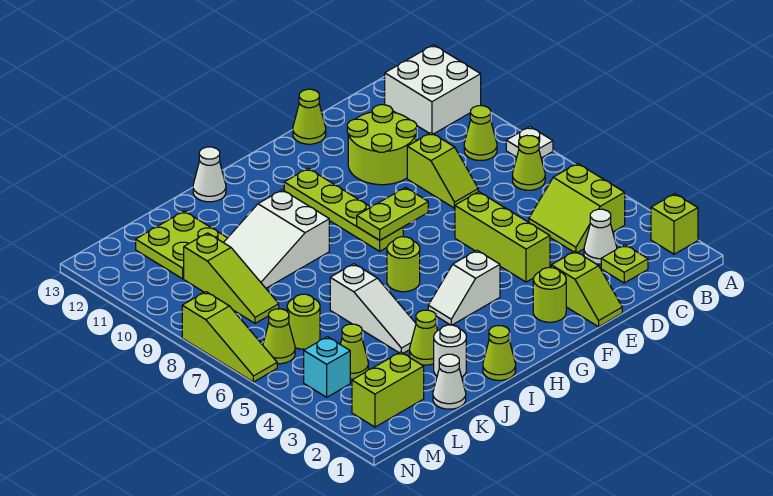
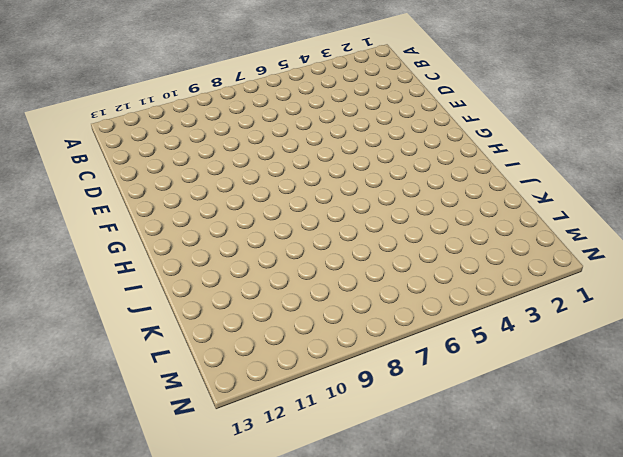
none -> lime 1x1 brick [651,194,698,254]
none -> white 1x1 plate [506,127,553,158]
none -> white 2x2 brick [385,45,481,134]
none -> lime 2x2 slope [529,163,625,253]

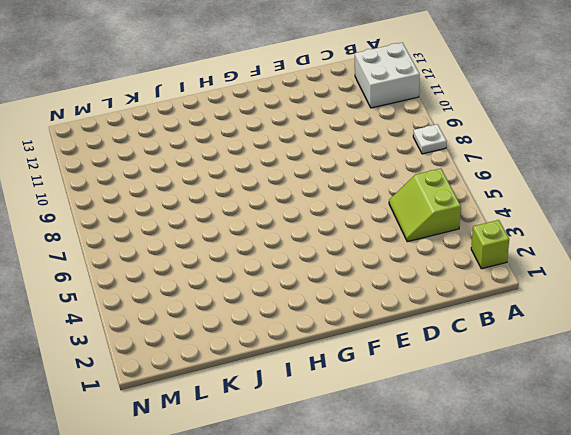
none -> lime 1x1 cone [513,135,545,190]
none -> lime 1x1 cone [464,106,497,160]
none -> lime 1x1 plate [601,245,648,283]
none -> white 1x1 cone [584,209,617,264]

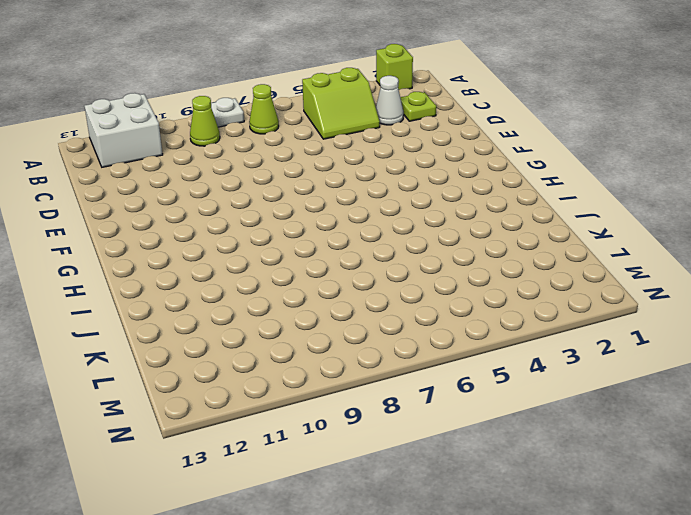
none -> lime 1x2 slope [407,133,478,208]
none -> lime 2x2 round brick [347,105,417,185]
none -> lime 1x2 slope [551,251,622,327]
none -> lime 1x3 brick [455,192,550,282]

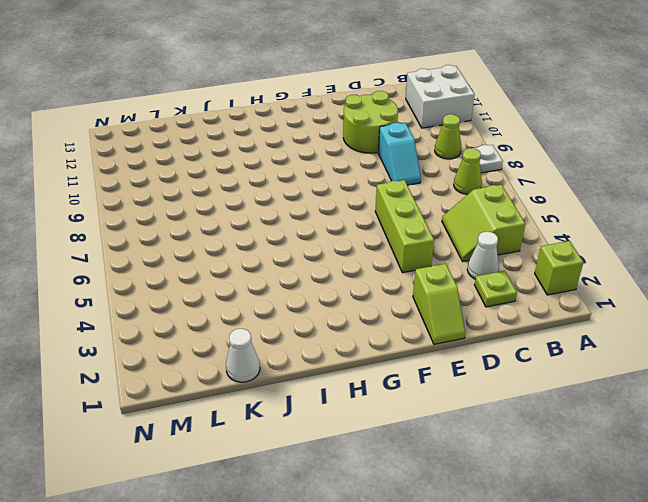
cyan 1x2 slope [378,123,421,185] -> lime 1x2 slope [407,133,478,208]
none -> lime 1x1 cone [293,89,326,144]
none -> lime 1x1 round brick [533,268,566,322]
none -> white 1x2 slope [428,250,500,325]
none -> lime 1x4 plate [284,169,403,251]

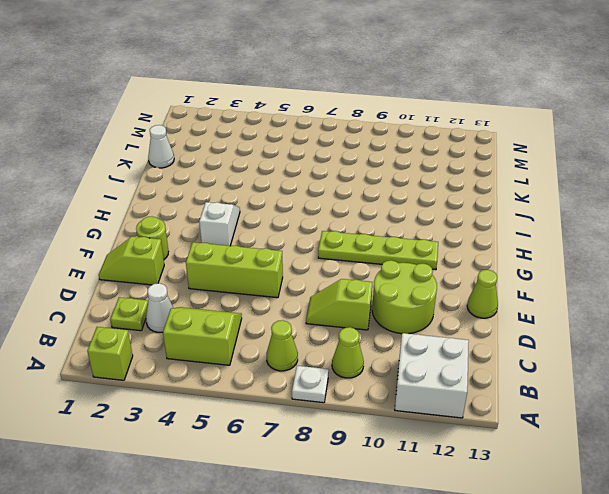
none -> lime 1x1 round brick [387,237,420,292]
none -> lime 1x1 cone [483,326,516,380]
none -> white 2x3 slope [224,190,329,288]
none -> white 1x1 cone [193,147,226,202]

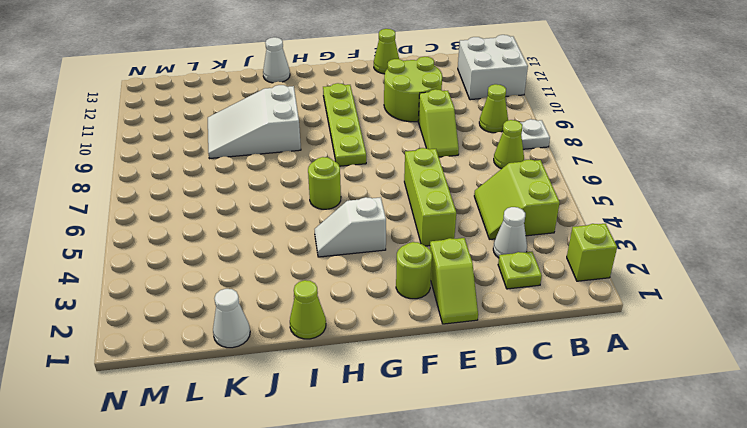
none -> white 1x1 round brick [434,325,466,377]
none -> lime 1x1 cone [410,310,438,365]
none -> white 1x3 slope [330,264,416,353]
none -> lime 2x2 plate [136,211,227,279]

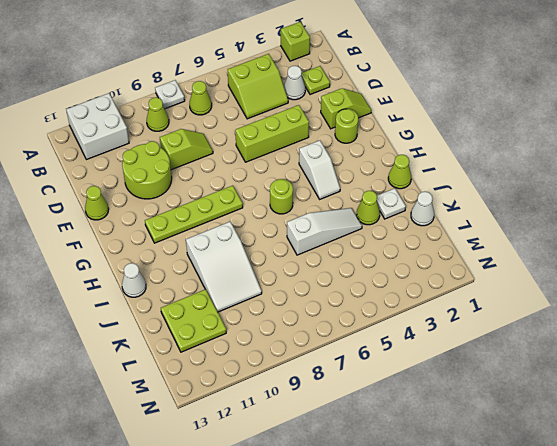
white 1x1 plate [377,188,406,219] -> white 1x1 round brick [434,325,466,377]
none -> lime 1x2 brick [352,352,424,427]
none -> lime 1x1 cone [340,324,368,379]
none -> lime 1x1 round brick [287,294,320,349]
none -> lime 1x3 slope [184,233,279,323]

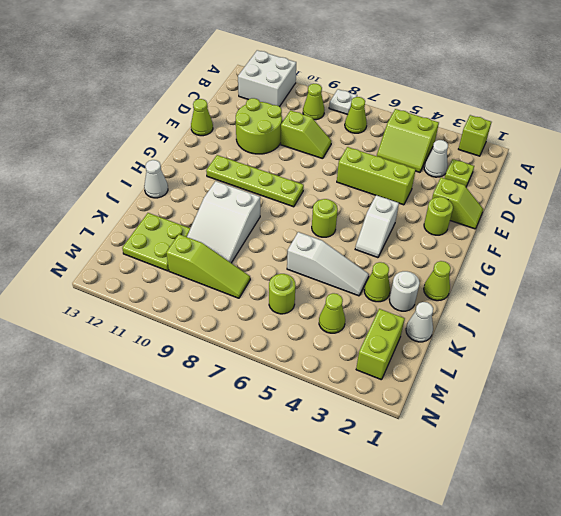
none -> cyan 1x1 brick [304,337,350,397]
none -> lime 1x1 cone [263,309,295,364]
none -> lime 1x3 slope [182,292,277,382]
none -> lime 1x2 plate [357,187,428,240]

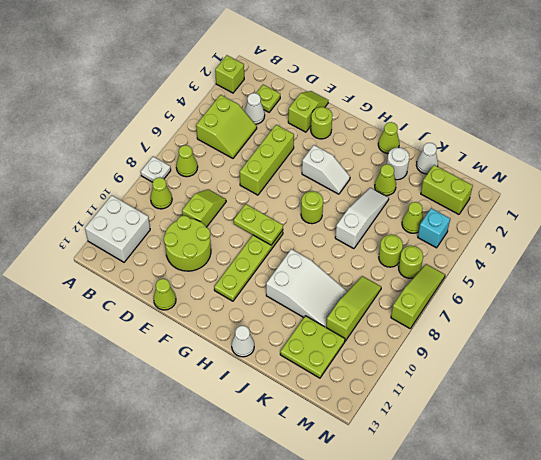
lime 1x1 round brick [399,246,423,278] -> lime 1x1 cone [263,309,295,364]

